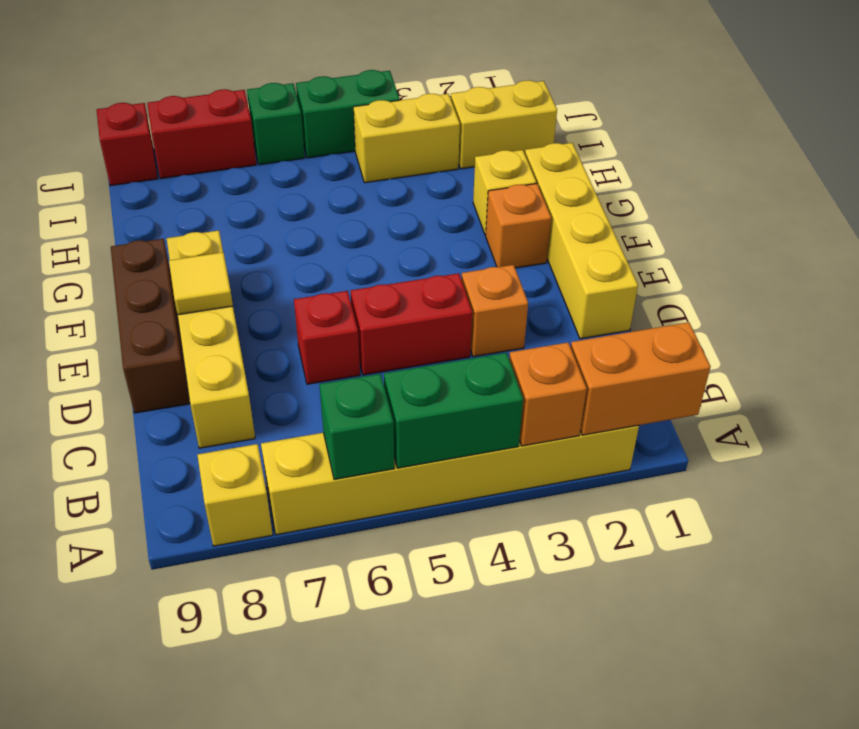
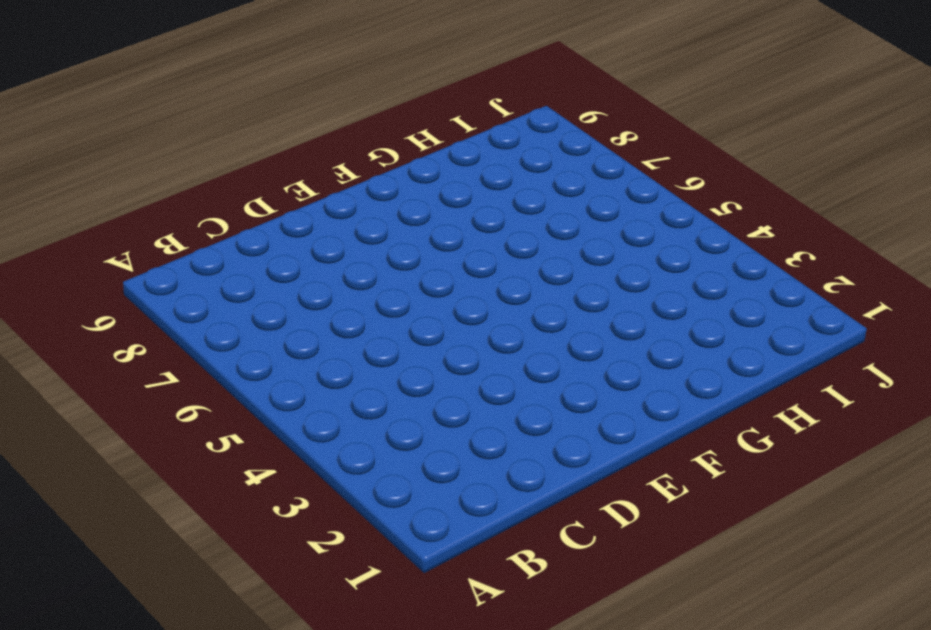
none -> yellow 1x6 brick [261,425,639,535]
none -> yellow 1x1 brick [198,444,273,546]
none -> yellow 1x4 brick [167,230,255,448]

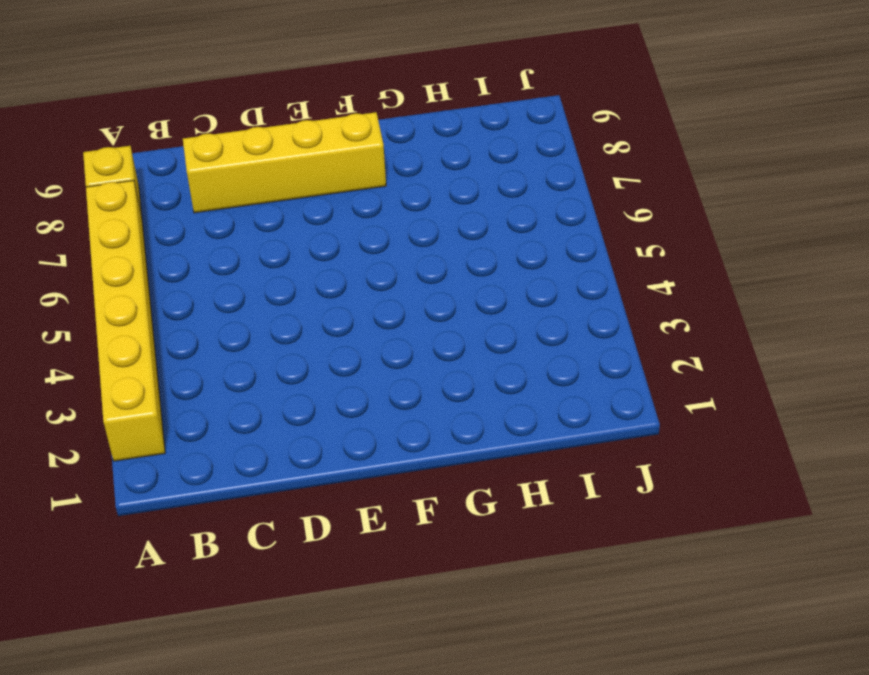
none -> yellow 1x4 brick [525,143,638,339]
none -> orange 1x1 brick [462,265,528,357]
none -> red 1x2 brick [351,273,472,375]

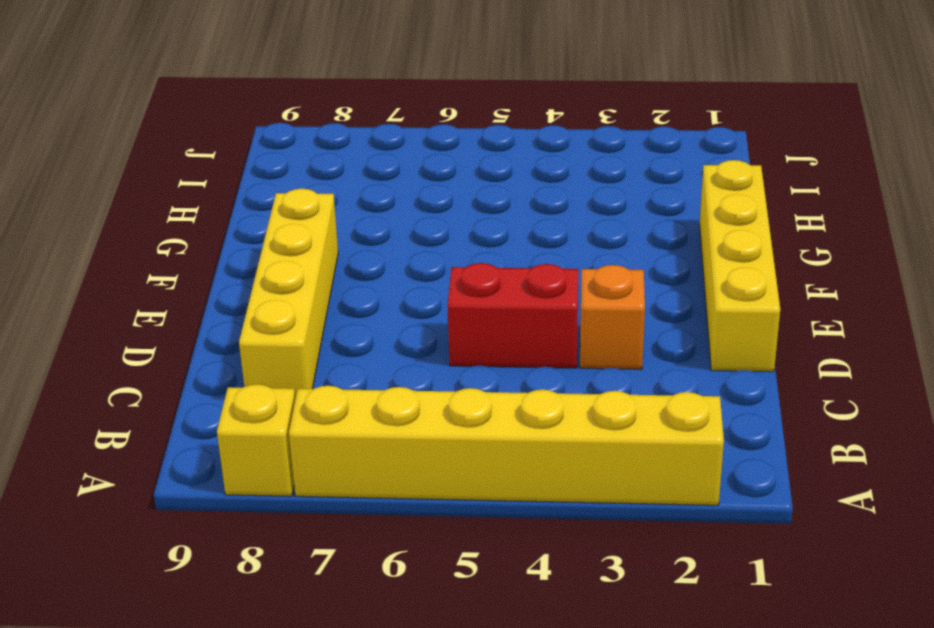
none -> red 1x1 brick [294,291,360,384]
none -> brown 1x3 brick [111,239,190,413]
none -> orange 1x1 brick [486,184,551,268]

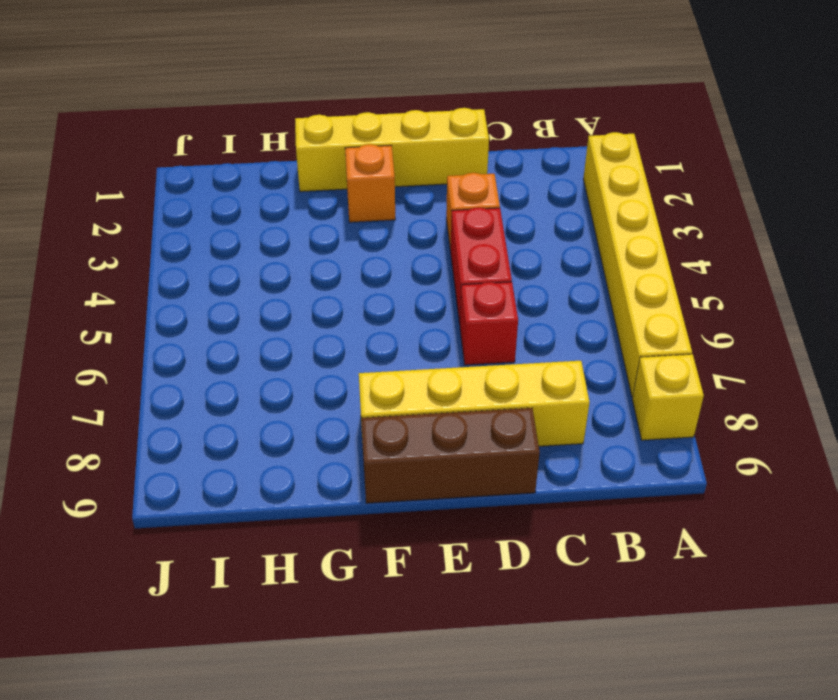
none -> yellow 1x1 brick [473,150,536,235]
none -> yellow 1x2 brick [451,80,557,169]
none -> yellow 1x2 brick [354,94,460,183]

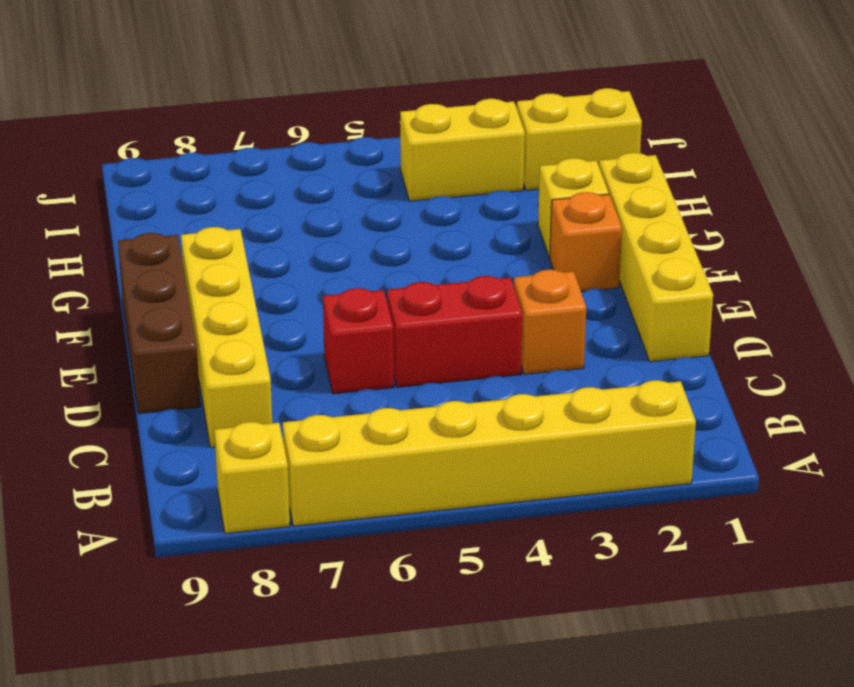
none -> green 1x2 brick [296,70,400,158]
none -> green 1x1 brick [247,83,305,165]
none -> red 1x2 brick [147,89,256,179]

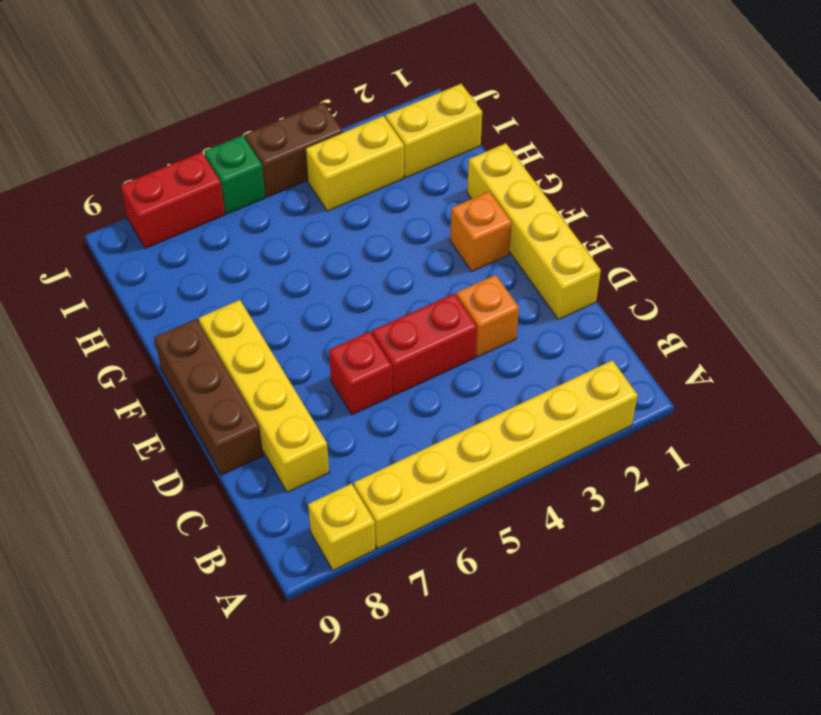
brown 1x2 brick [245,103,343,197] -> green 1x2 brick [296,70,400,158]
none -> yellow 1x1 brick [473,150,536,235]
none -> red 1x1 brick [97,103,158,186]
none -> orange 1x2 brick [571,322,711,435]

